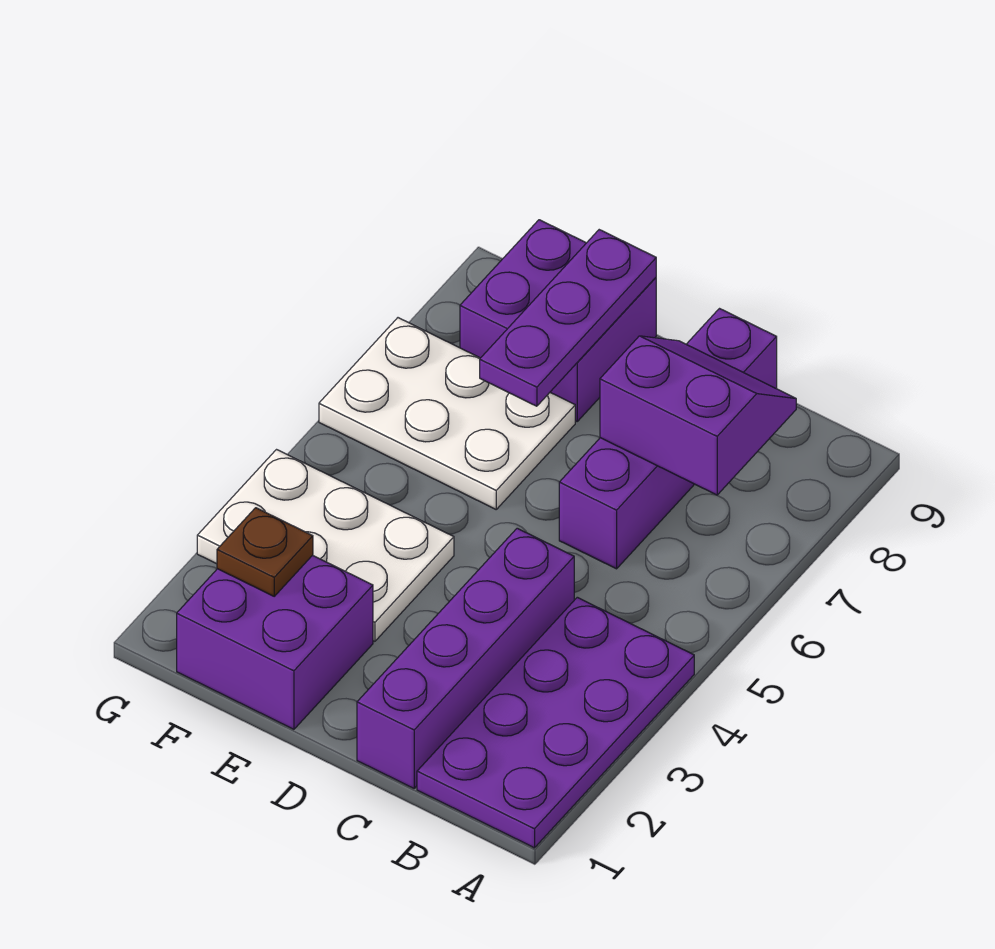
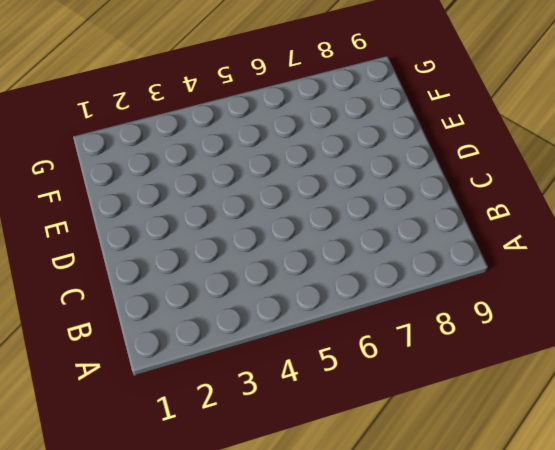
none -> purple 2x4 plate [417,597,694,848]
none -> purple 1x4 brick [357,528,574,788]

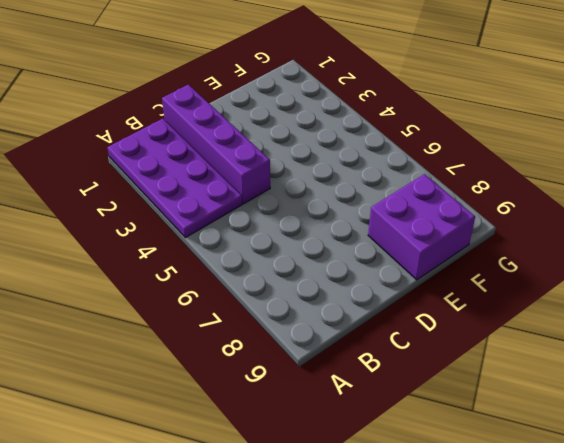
none -> purple 1x4 brick [559,309,777,569]
none -> purple 2x2 brick [177,555,373,729]

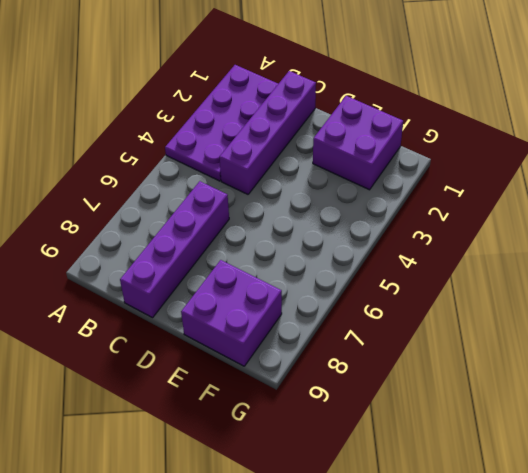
none -> white 2x3 plate [197,450,454,641]
none -> white 2x3 plate [319,318,575,509]

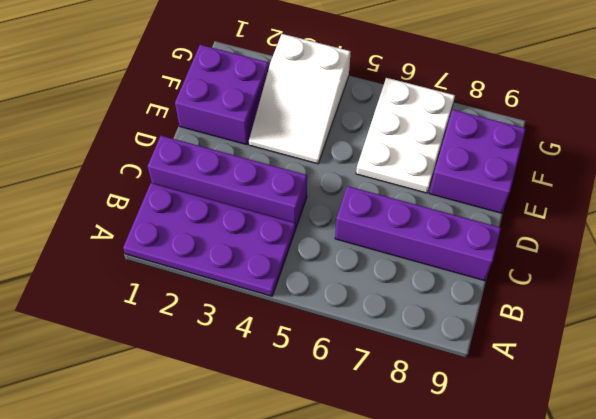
white 2x3 slope [249,34,351,164] -> white 2x3 plate [197,450,454,641]
none -> purple 2x2 slope [600,336,796,495]
none -> purple 1x3 plate [480,230,656,406]

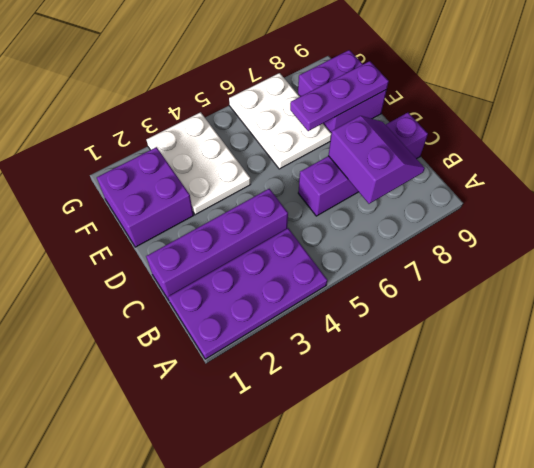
none -> brown 1x1 plate [217,508,313,596]

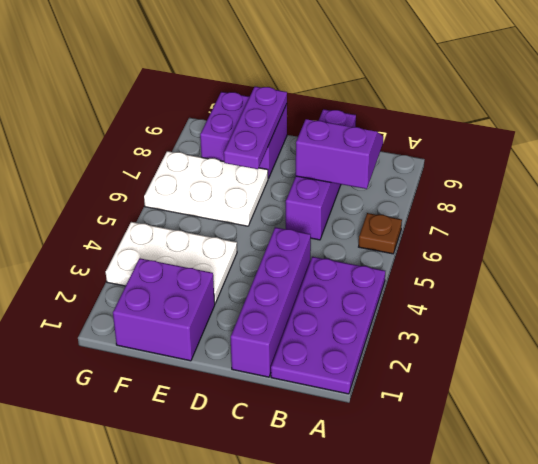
brown 1x1 plate [359,213,402,254] -> brown 1x1 plate moved to [217,508,313,596]

